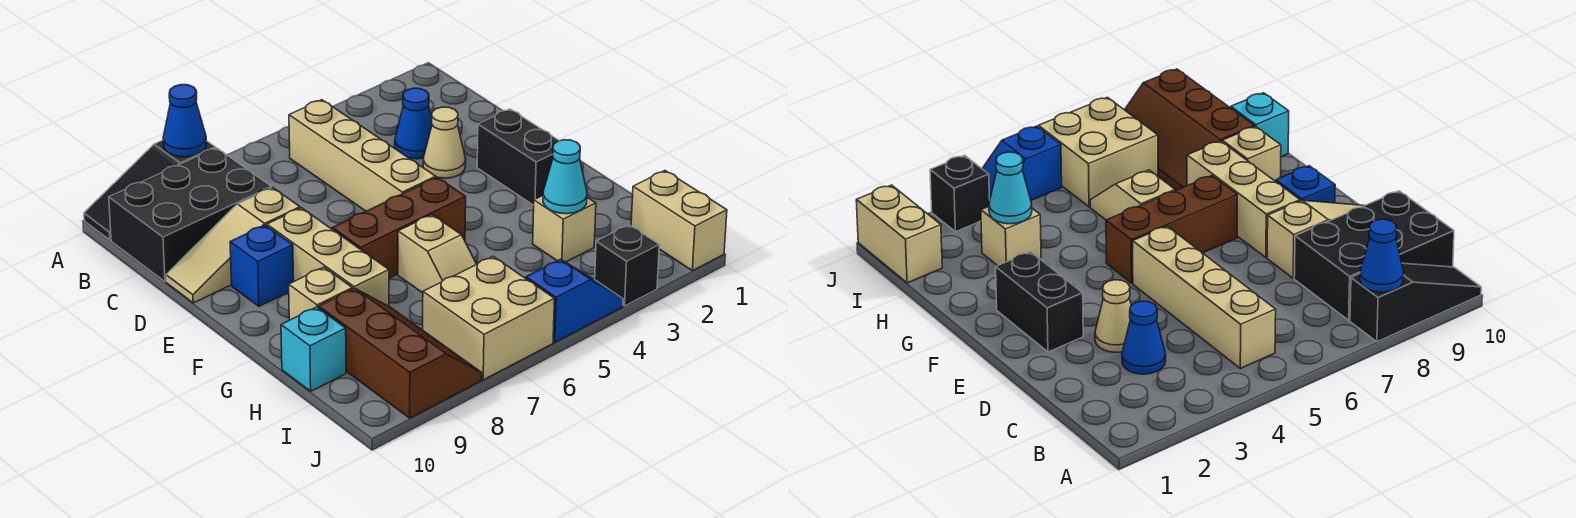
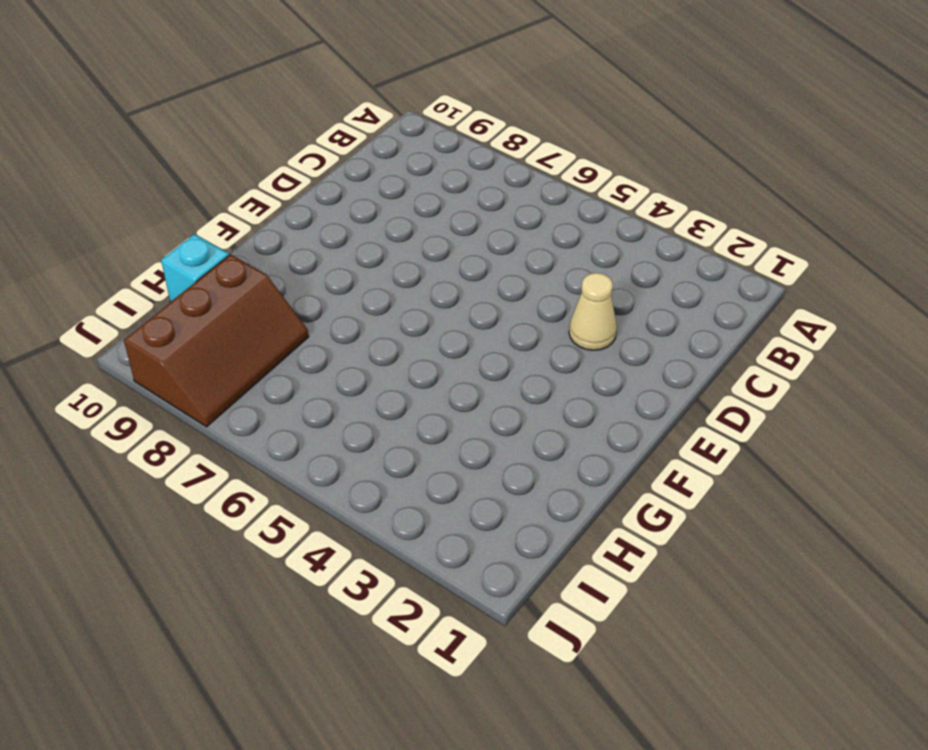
none -> black 1x3 slope [84,140,215,240]
none -> tan 1x4 brick [289,100,436,211]
none -> black 2x3 brick [109,148,271,282]

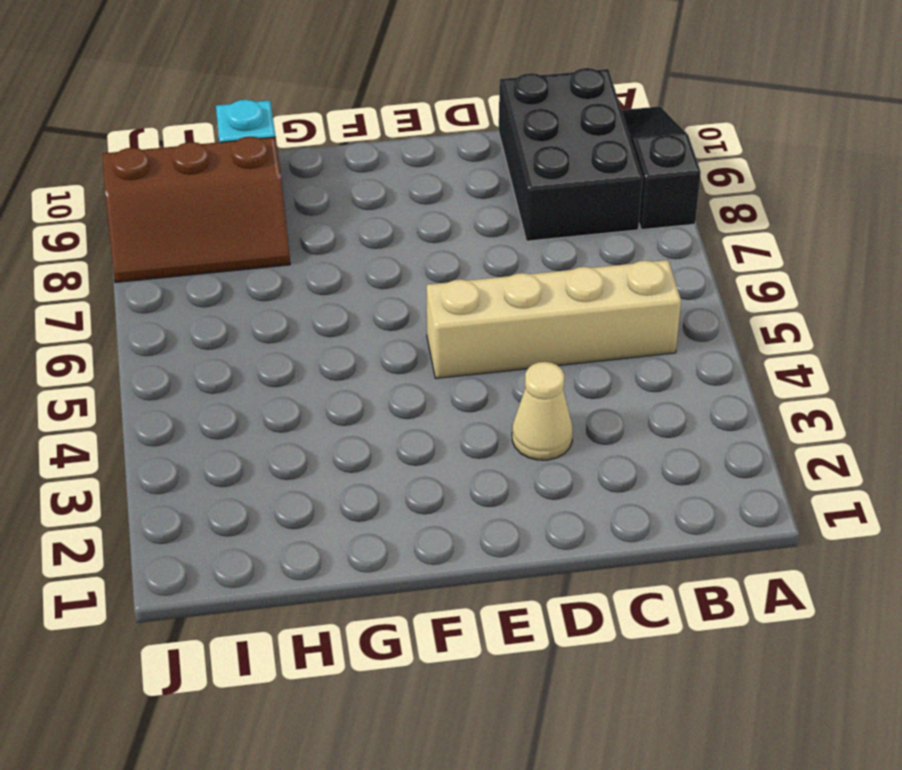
none -> blue 1x1 cone [395,88,432,159]
none -> tan 1x3 slope [166,188,300,303]
none -> black 1x2 brick [477,109,559,205]

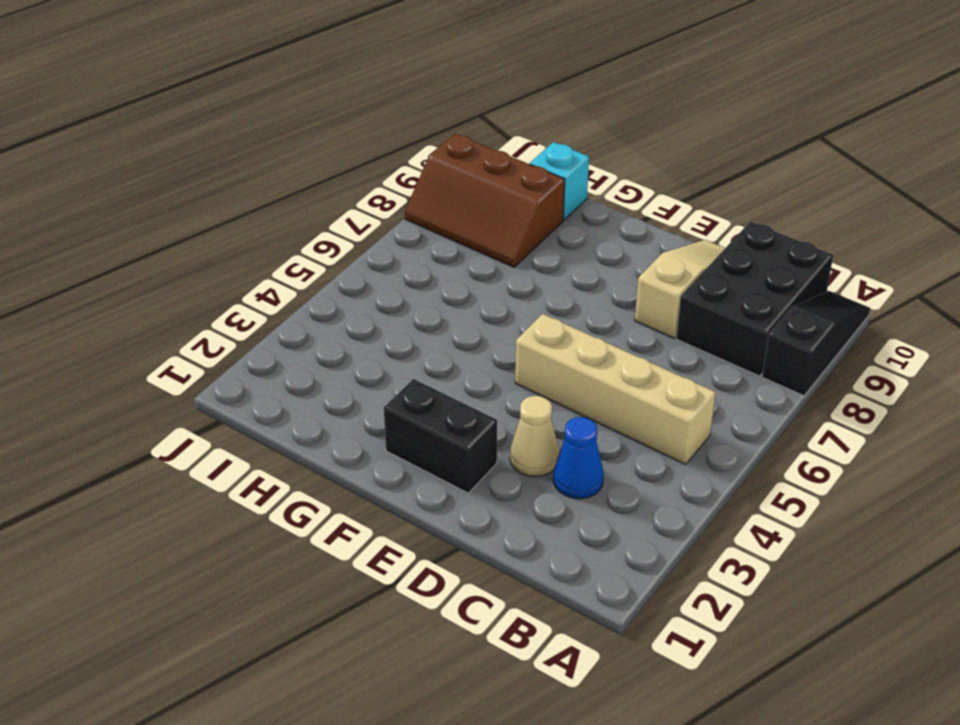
none -> tan 1x3 brick [267,208,389,306]
none -> blue 1x1 brick [230,225,294,306]
none -> brown 1x3 brick [332,177,466,278]

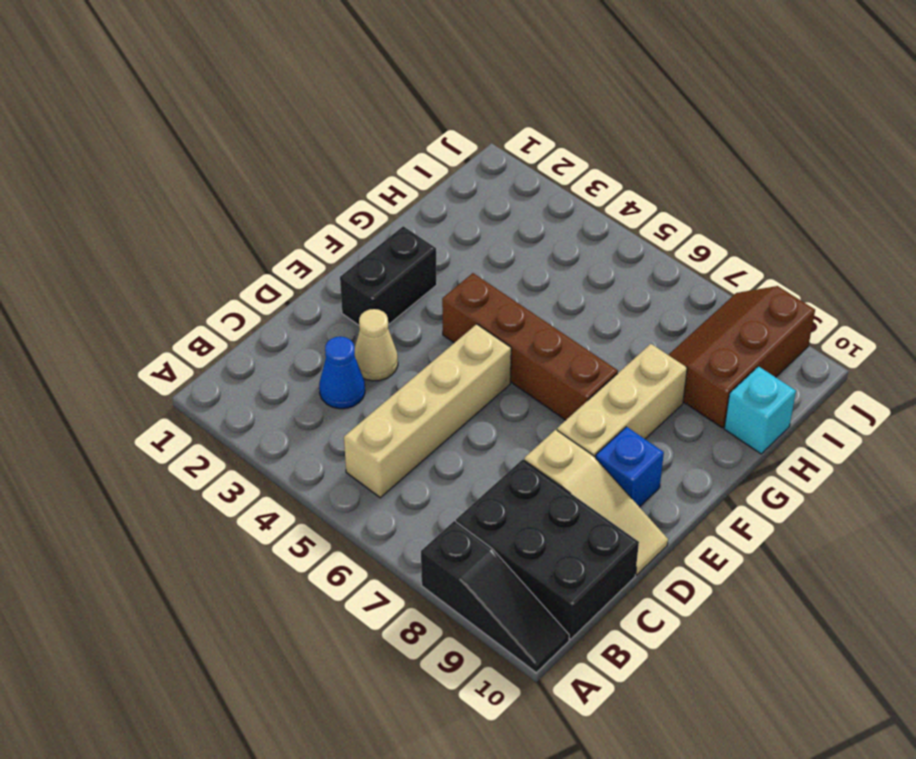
brown 1x4 brick [442,273,618,420] -> brown 1x3 brick [332,177,466,278]
none -> tan 1x2 slope [398,215,477,293]
none -> tan 1x1 brick [289,267,352,320]
none -> tan 1x1 brick [533,196,596,262]

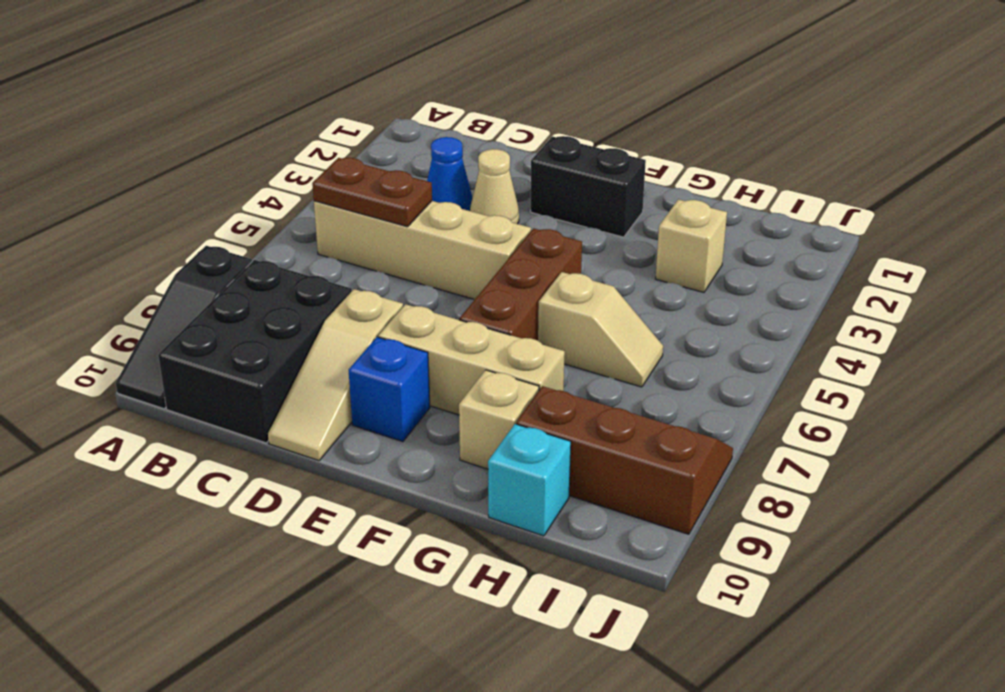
brown 1x2 plate [312,158,432,227] -> none
none -> tan 1x2 brick [631,171,727,271]
none -> tan 2x2 brick [423,257,555,380]
none -> black 1x1 brick [595,225,659,306]

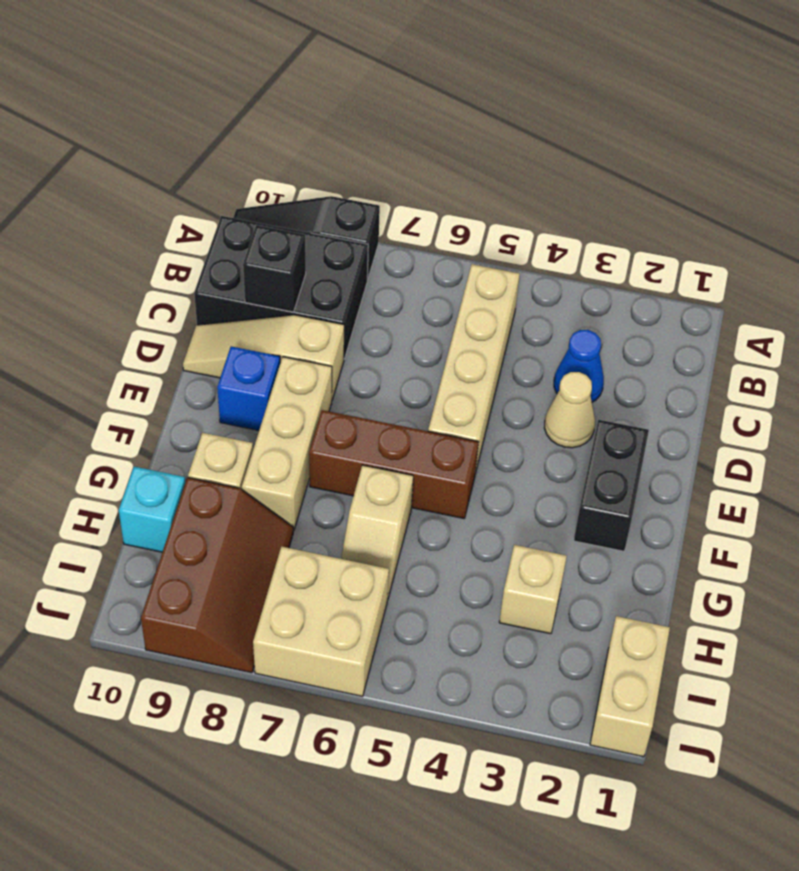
black 1x1 brick [243,225,306,312] -> black 1x1 brick moved to [595,225,659,306]
none -> blue 1x2 slope [526,259,623,342]
none -> blue 1x1 cone [163,85,207,157]
none -> cyan 1x1 cone [543,140,587,214]

